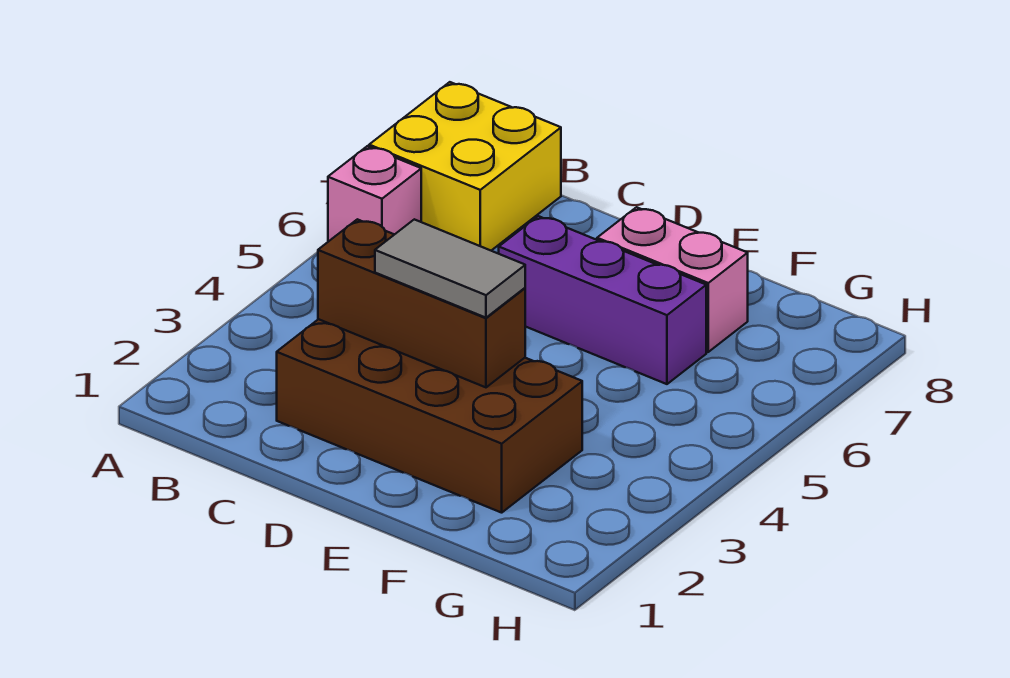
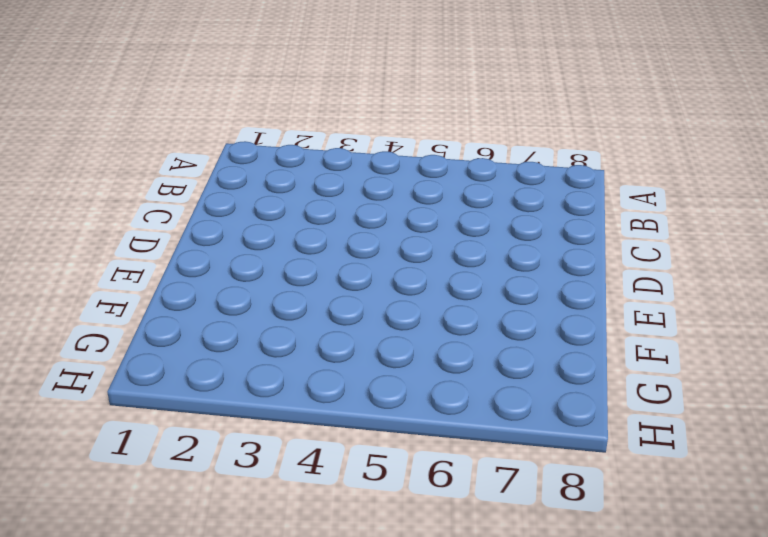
none -> pink 1x1 brick [328,146,421,242]
none -> yellow 2x2 brick [369,82,561,250]

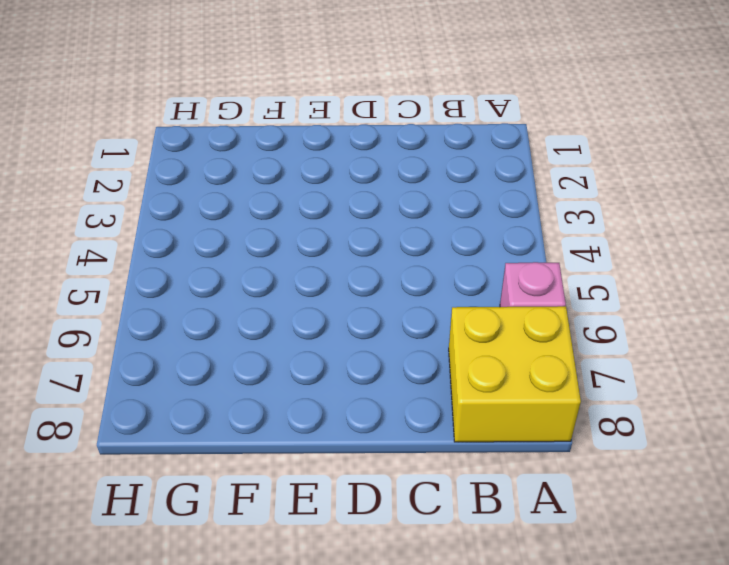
none -> brown 2x4 brick [277,319,582,513]
none -> purple 1x3 brick [499,216,706,384]

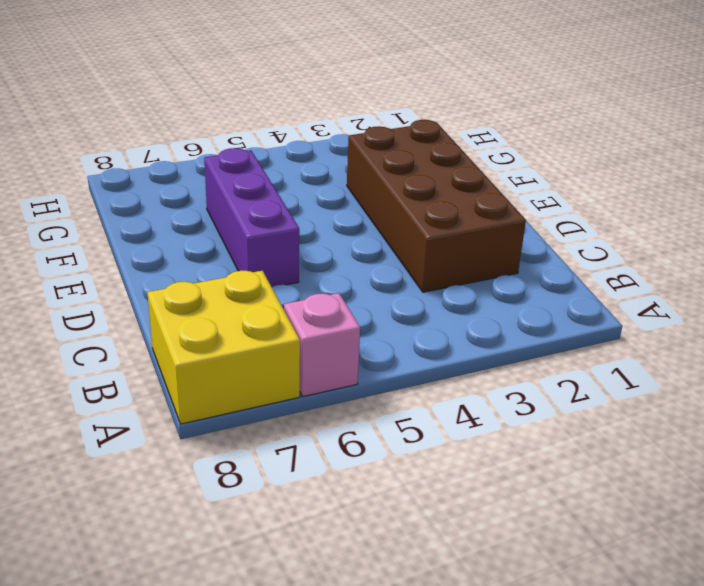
none -> pink 1x2 brick [597,207,748,352]
none -> brown 1x3 brick [318,219,525,387]

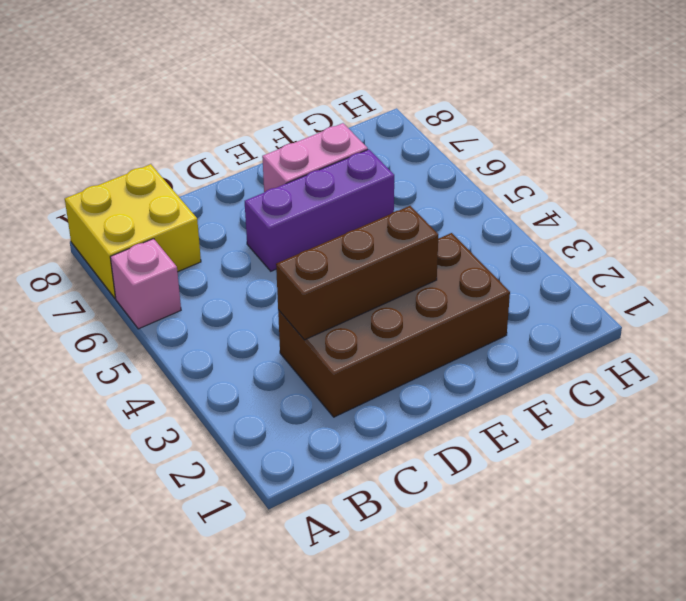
none -> grey 1x2 tile [375,219,525,318]

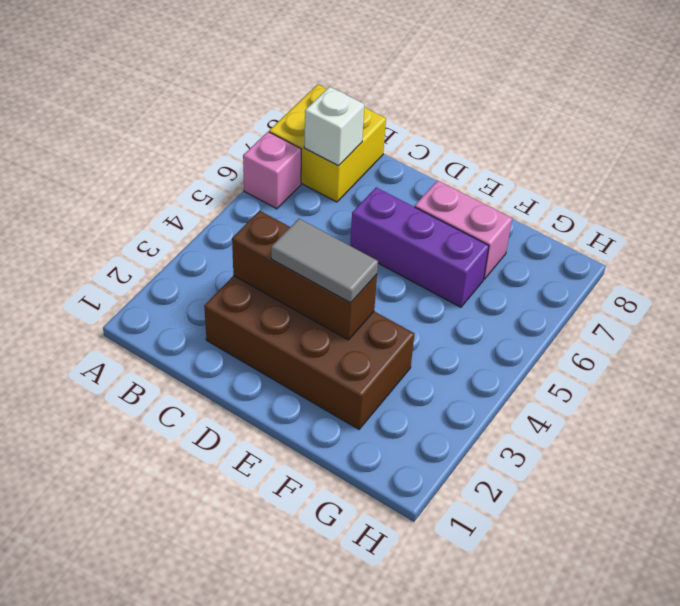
white 1x1 brick [304,87,364,166] -> none

